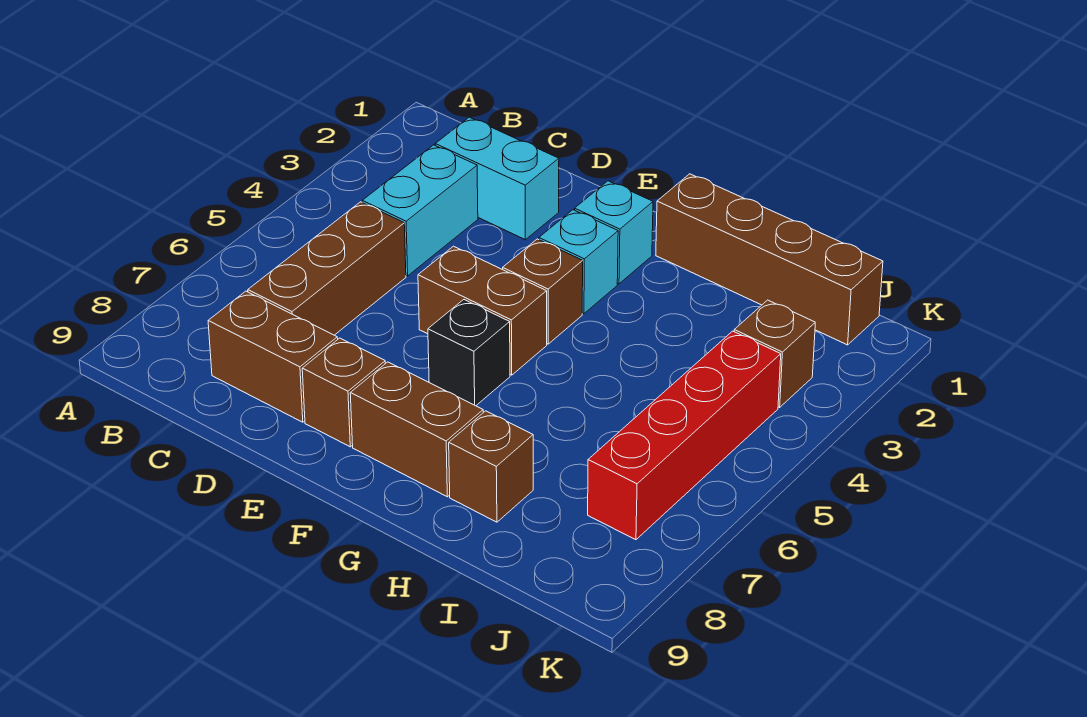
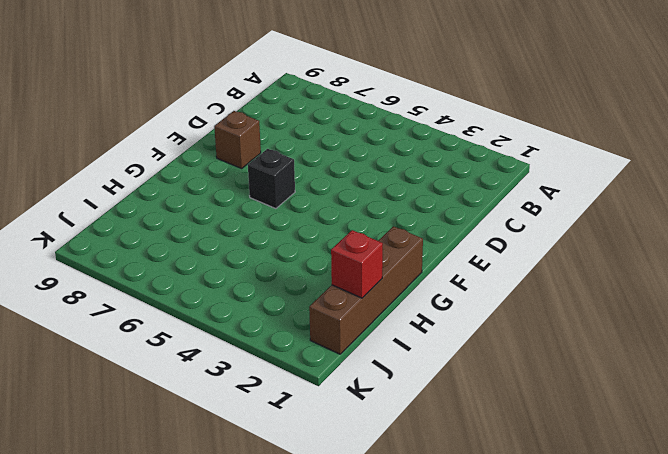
red 1x1 brick [331,230,383,298] -> none
none -> cyan 1x2 brick [435,117,559,240]
none -> cyan 1x2 brick [362,145,478,276]
none -> brown 1x3 brick [248,202,406,335]

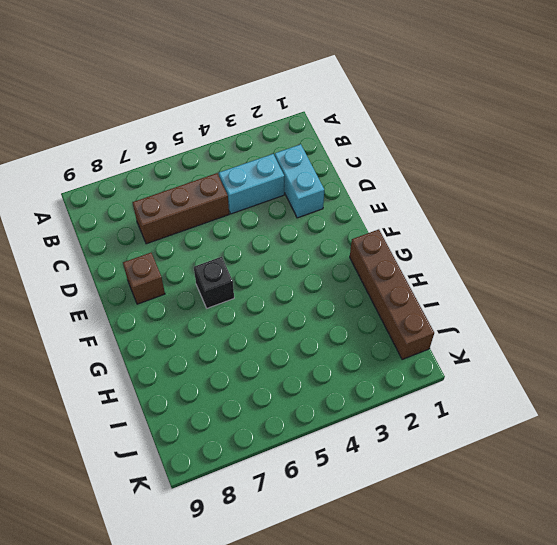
none -> brown 1x2 brick [208,291,338,422]
none -> brown 1x2 brick [418,246,547,375]
none -> cyan 1x1 brick [575,181,653,284]

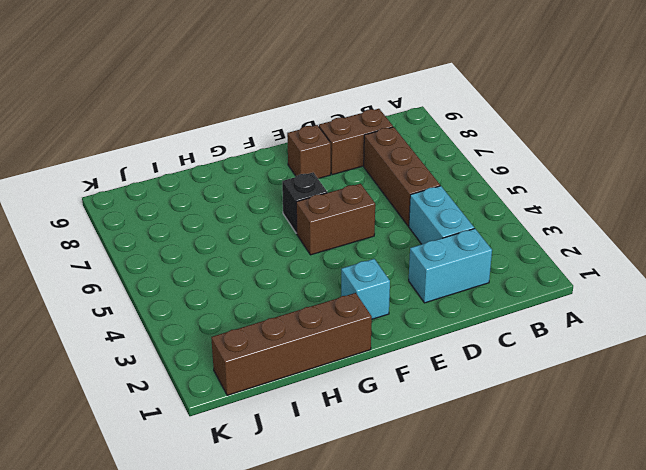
none -> cyan 1x1 brick [539,210,618,314]
none -> brown 1x1 brick [503,239,583,344]
none -> brown 1x2 brick [350,362,483,497]

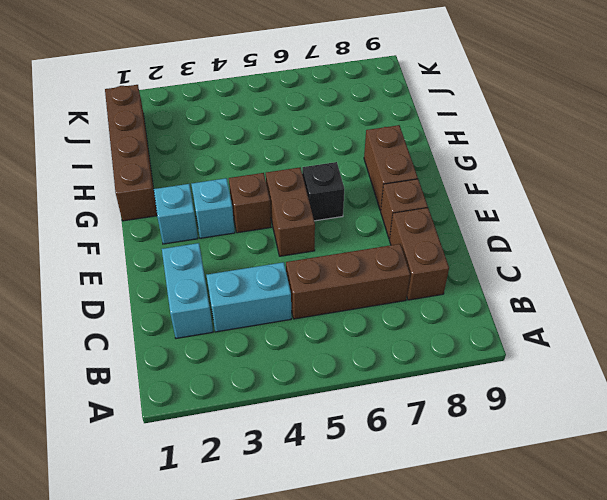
none -> brown 1x1 brick [449,411,533,522]
none -> brown 1x1 brick [734,300,815,407]
none -> red 1x4 brick [588,331,781,540]

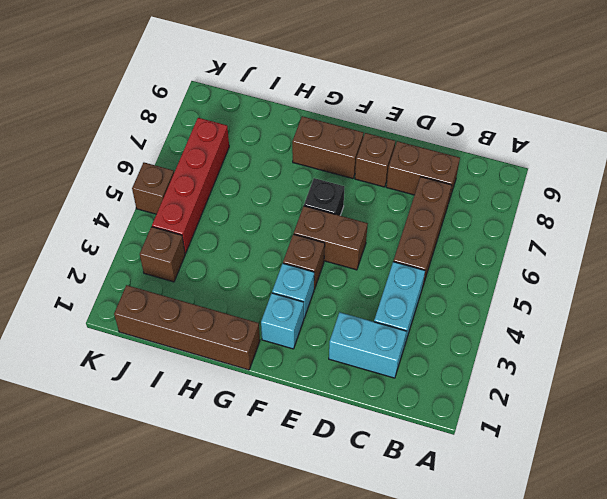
brown 1x1 brick [132,163,174,214] -> brown 1x1 brick moved to [449,411,533,522]

